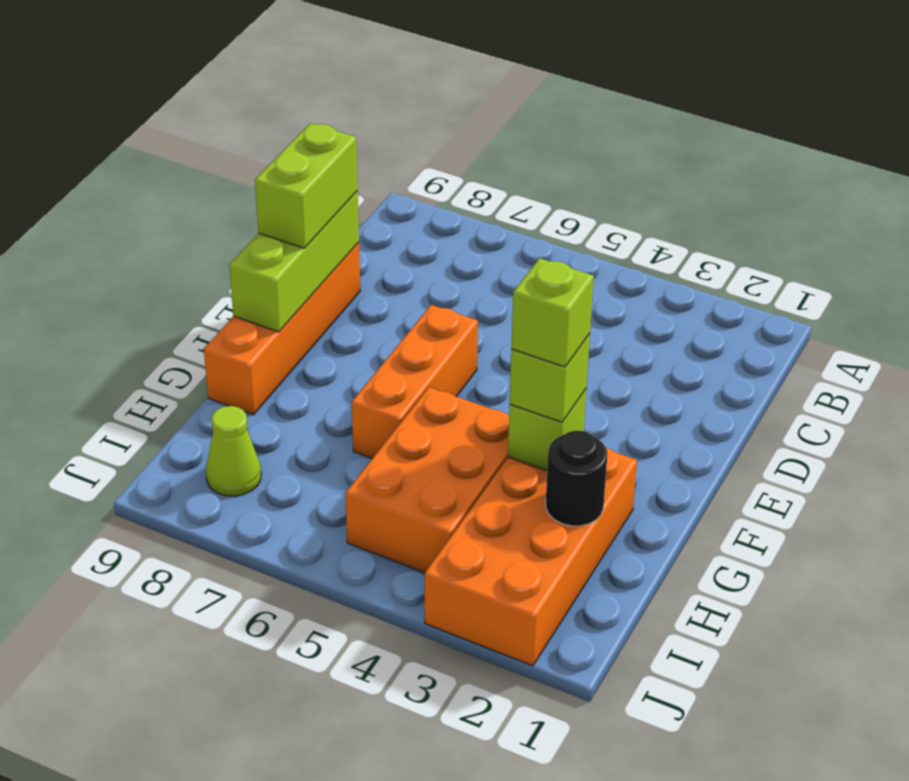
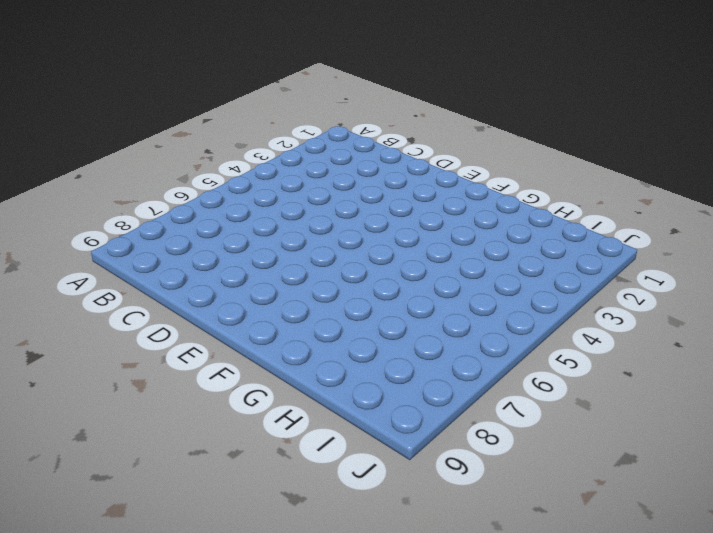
none -> orange 1x4 brick [204,242,360,415]
none -> orange 1x3 brick [352,305,478,458]

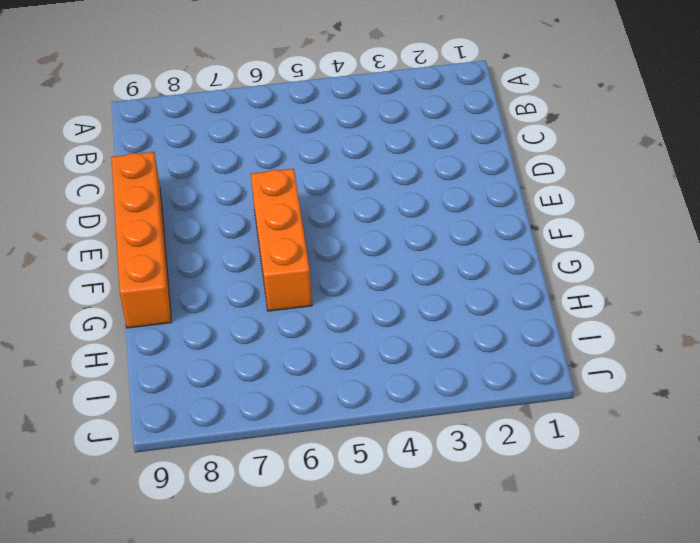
none -> orange 2x4 brick [425,448,637,666]
none -> orange 2x3 brick [345,387,509,573]

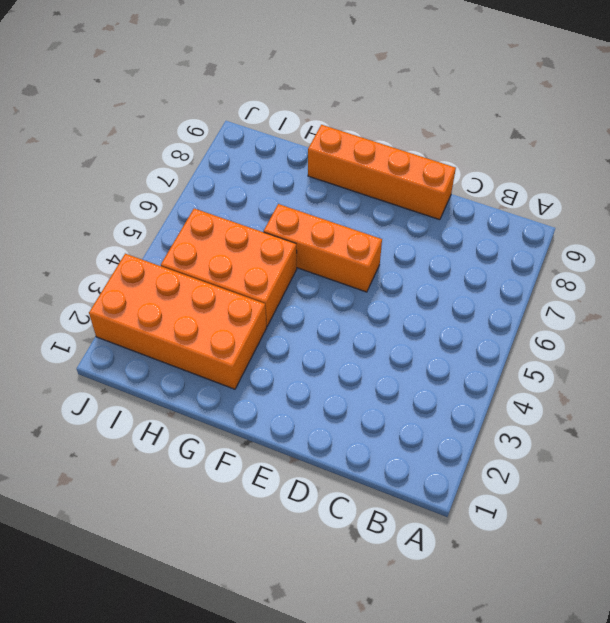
none -> lime 1x1 cone [206,406,261,496]
none -> lime 1x3 brick [229,191,359,332]

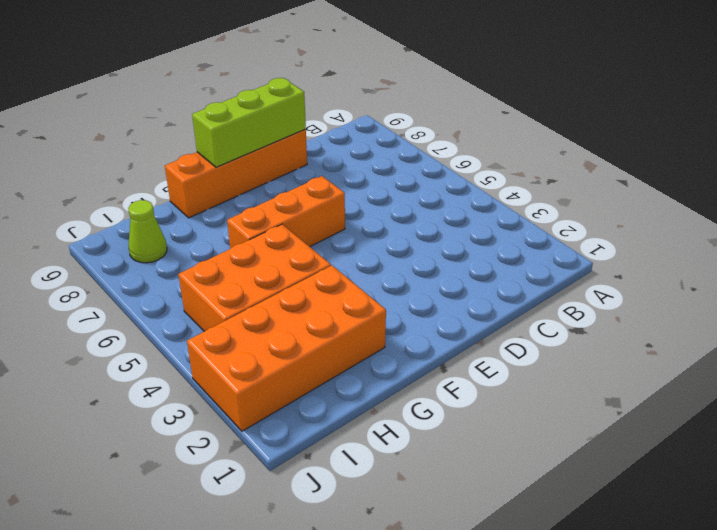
none -> lime 1x1 brick [508,389,586,471]
none -> black 1x1 round brick [546,431,607,526]

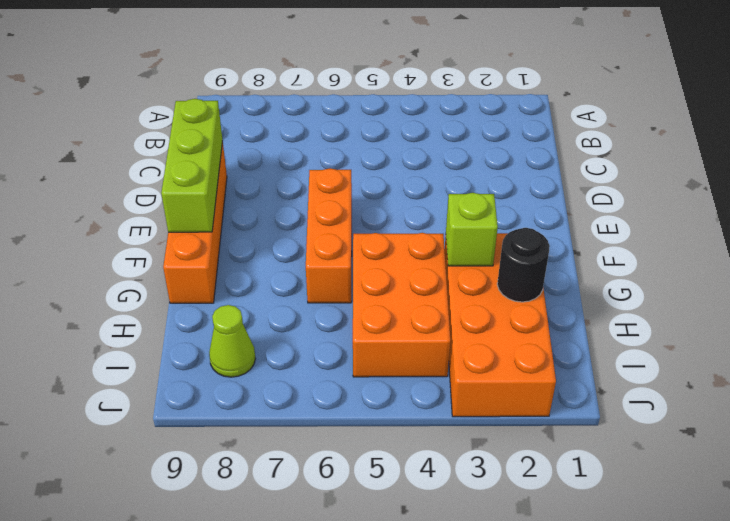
none -> lime 1x2 brick [255,123,358,248]
none -> lime 1x1 brick [510,334,590,422]

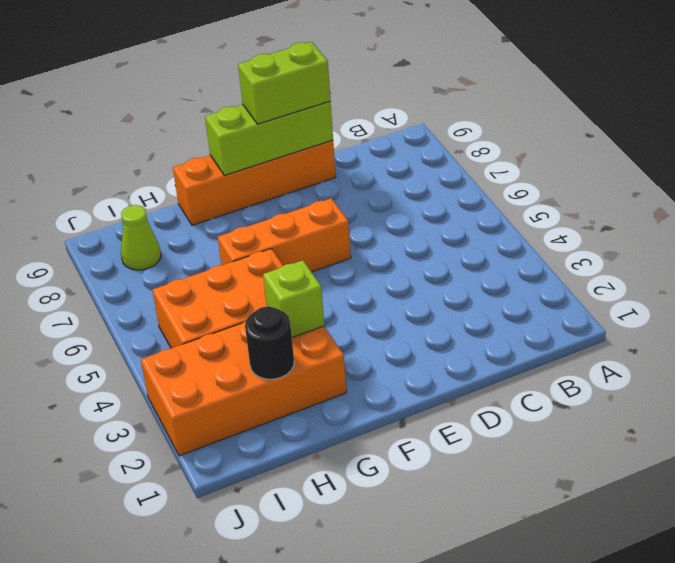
none -> lime 1x1 brick [510,334,590,422]
none -> lime 1x1 brick [511,258,594,367]

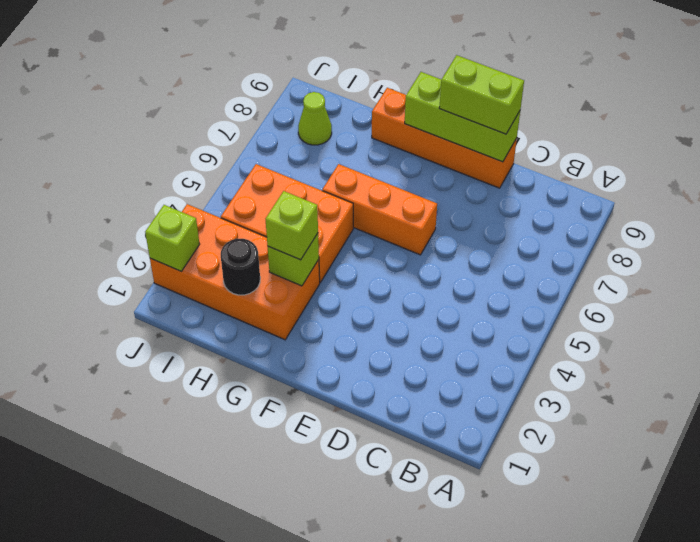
lime 1x1 brick [145,205,200,271] -> lime 1x1 brick moved to [511,258,594,367]

